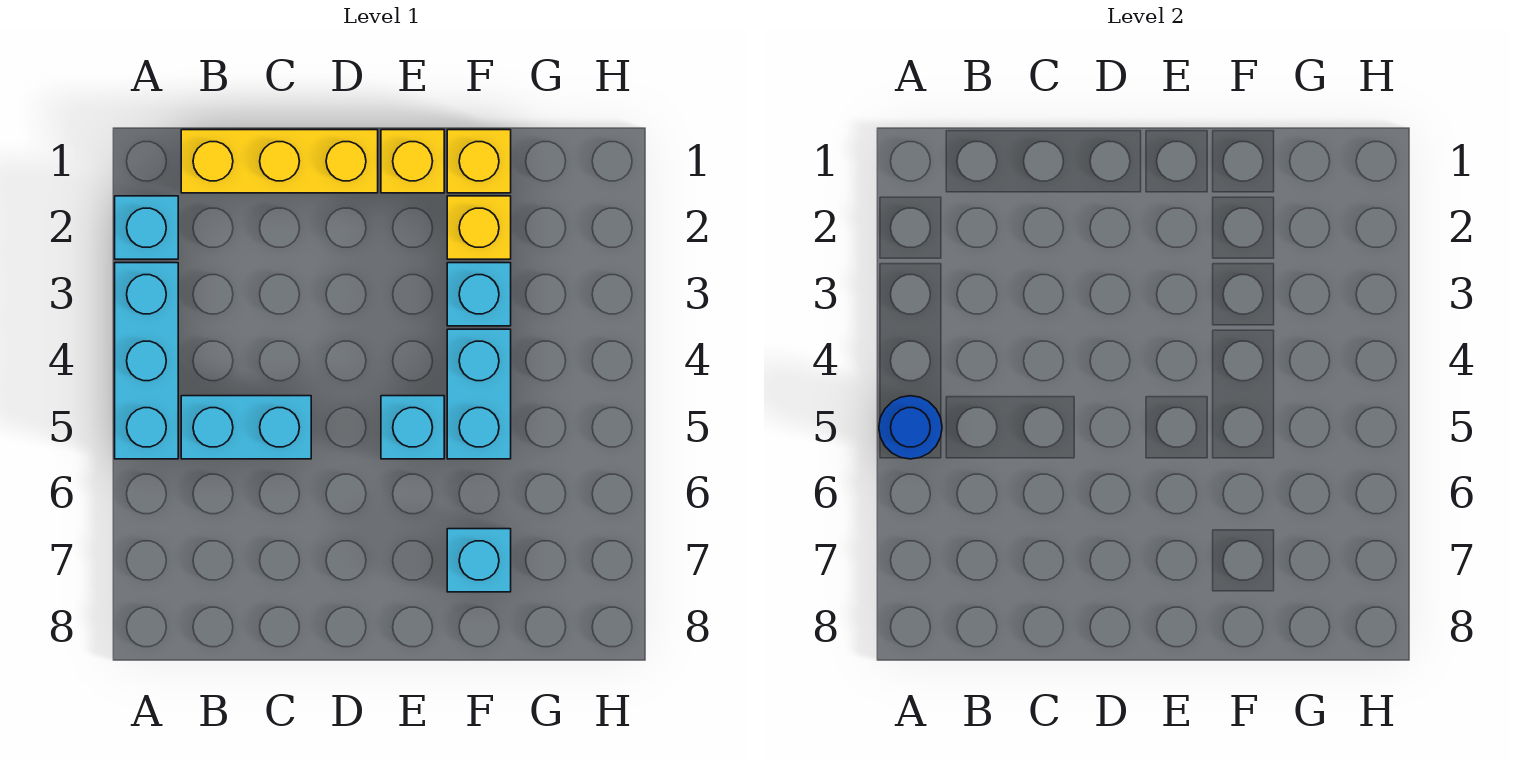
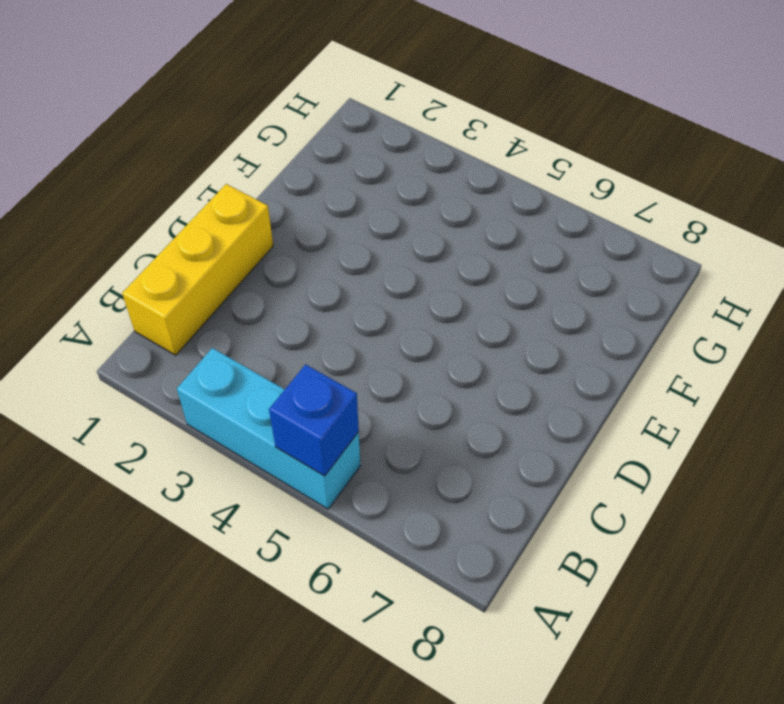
blue 1x1 brick [269,364,359,476] -> blue 1x1 round brick [879,396,942,459]
none -> cyan 1x1 brick [115,196,178,259]
none -> cyan 1x2 brick [181,396,311,459]
none -> yellow 1x1 brick [381,130,444,193]

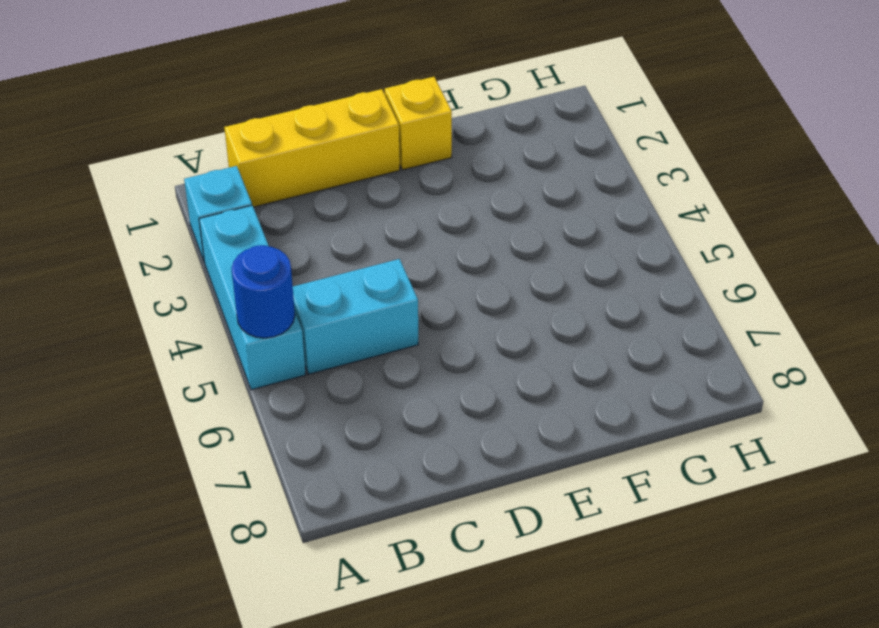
none -> cyan 1x1 brick [381,396,444,459]
none -> yellow 1x1 brick [447,130,511,193]
none -> yellow 1x1 brick [447,196,511,259]

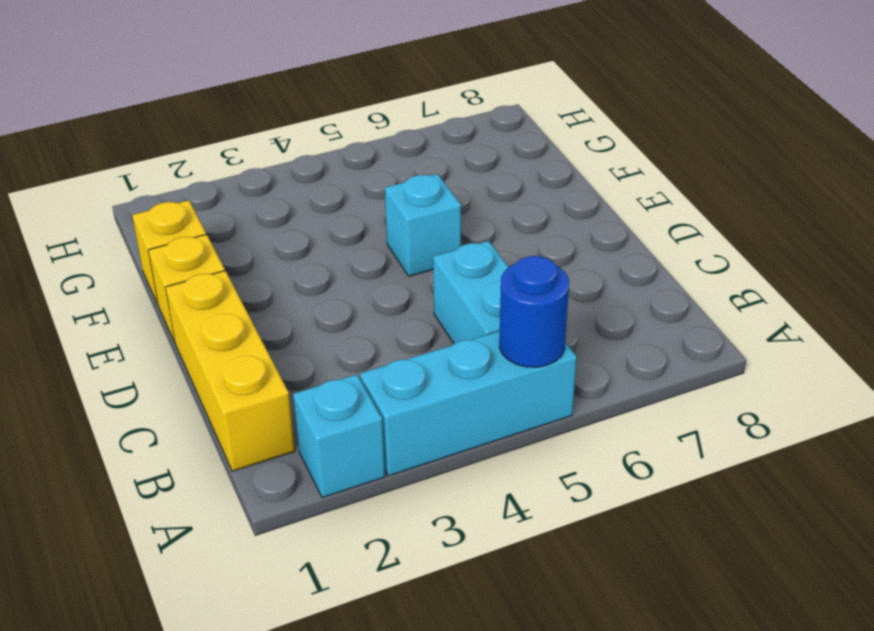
none -> yellow 1x1 brick [447,196,511,259]
none -> cyan 1x1 brick [447,263,511,326]
none -> cyan 1x2 brick [447,329,511,459]

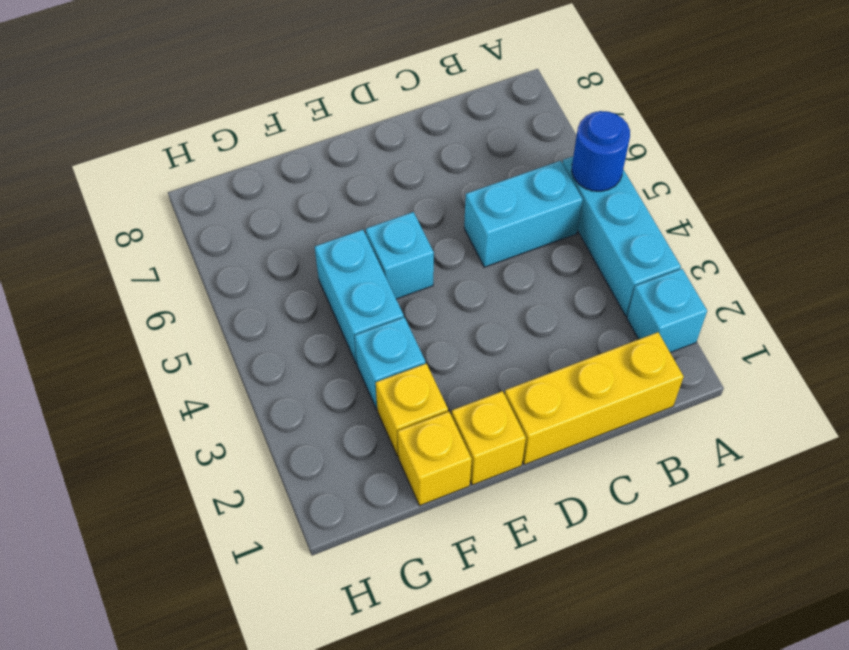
none -> cyan 1x1 brick [447,529,511,592]

